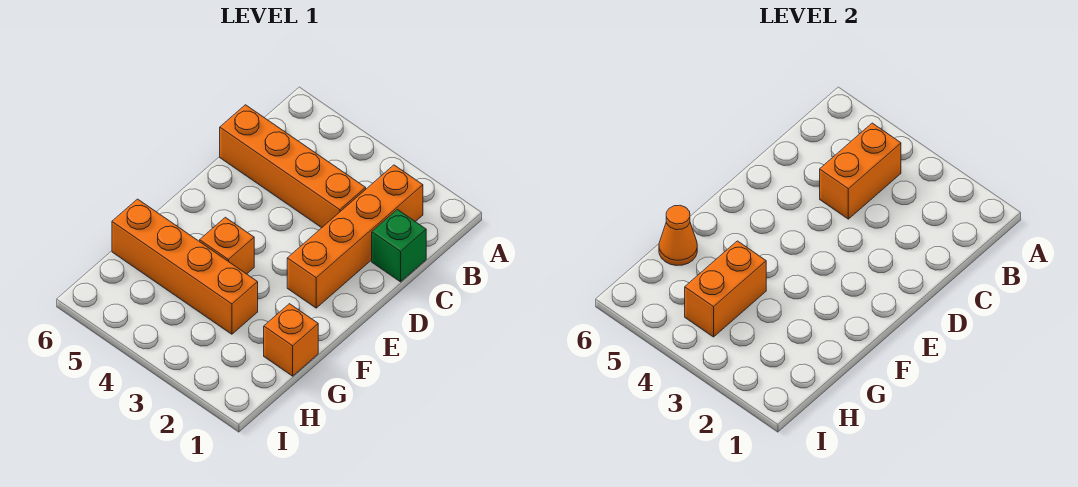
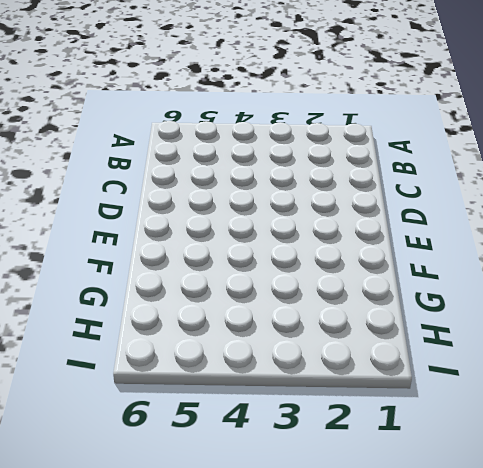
none -> orange 1x4 brick [287,165,423,308]
none -> green 1x1 brick [372,209,426,282]

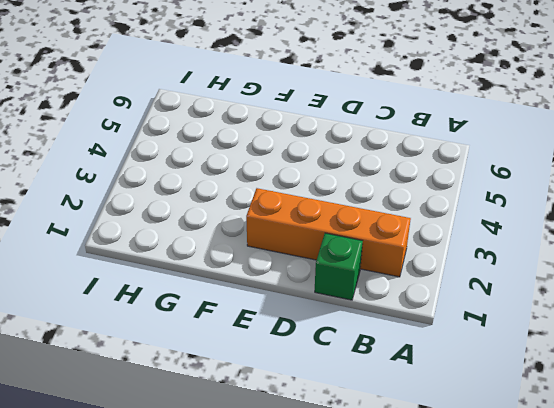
none -> orange 1x4 brick [220,105,366,228]
none -> orange 1x1 brick [200,217,254,274]

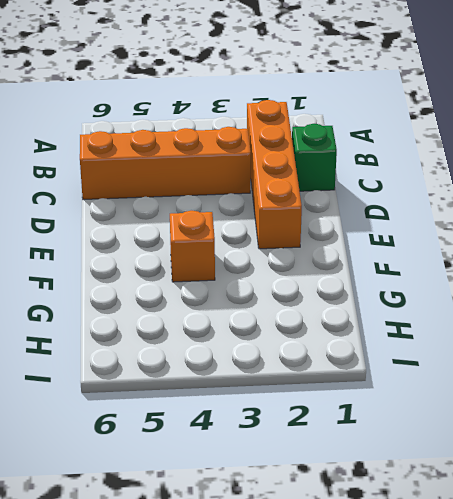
none -> orange 1x1 brick [264,304,318,376]
none -> orange 1x4 brick [112,199,258,334]

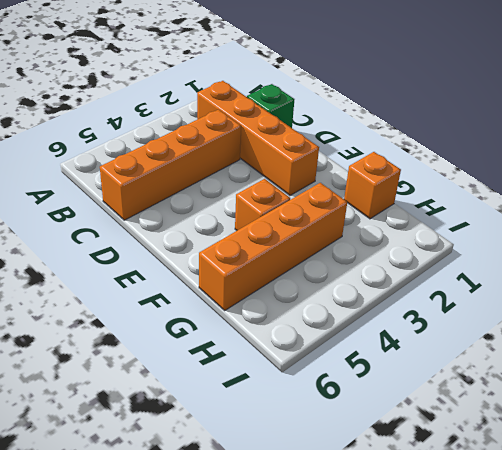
none -> orange 1x2 brick [820,123,901,219]
none -> orange 1x2 brick [685,241,766,337]

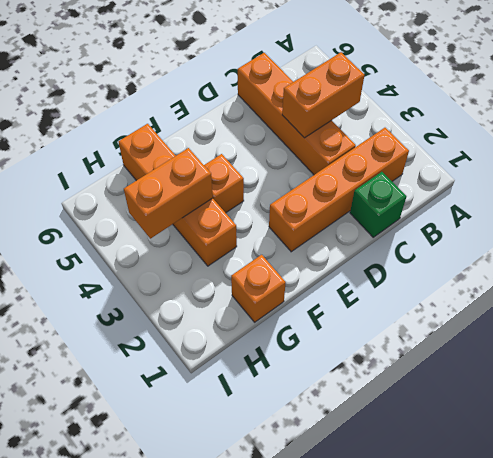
none -> orange 1x1 cone [659,205,697,266]

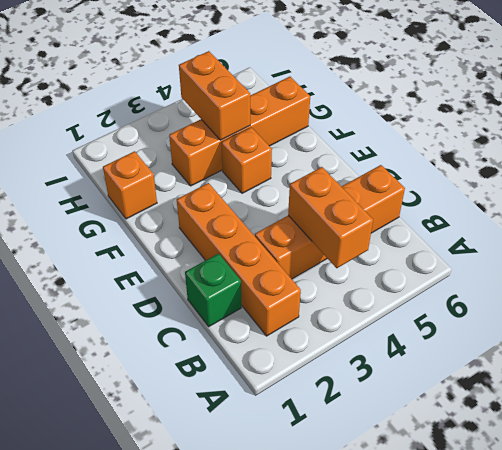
none -> orange 1x1 cone [659,205,697,266]

